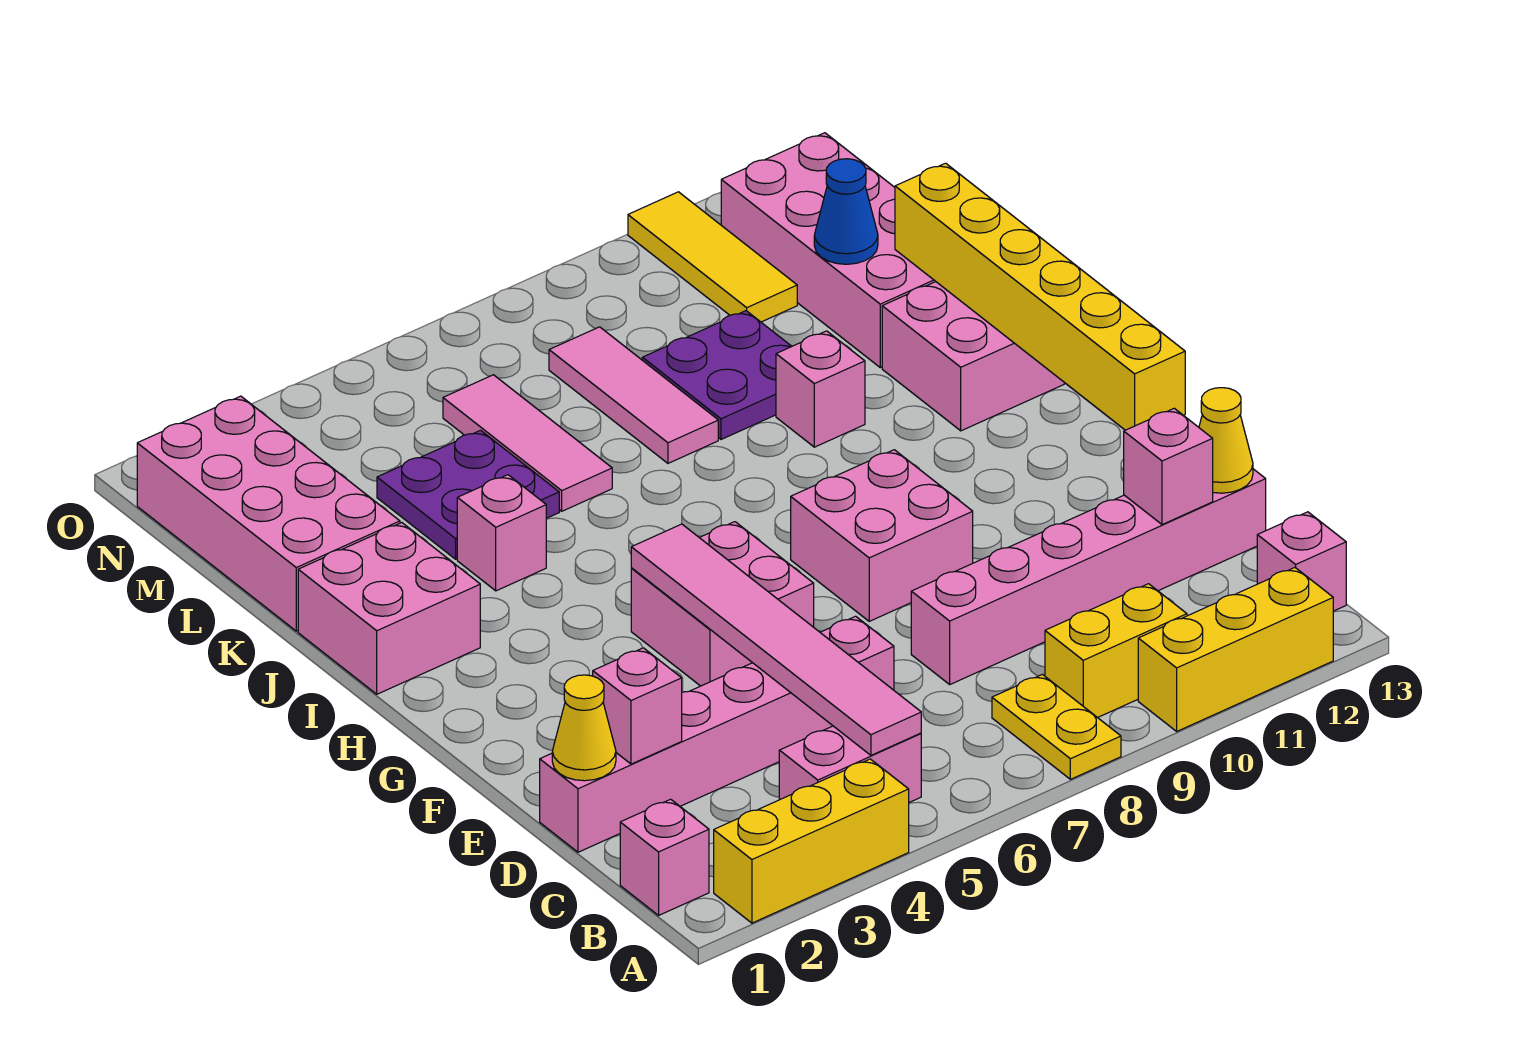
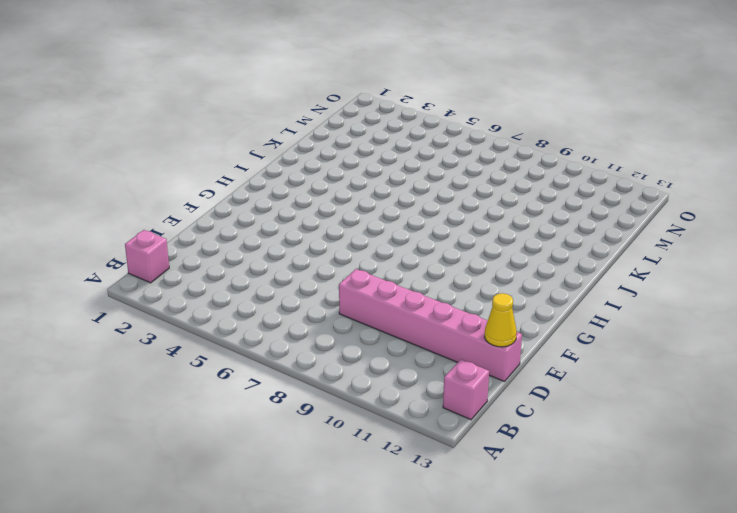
none -> yellow 1x3 brick [714,759,909,923]
none -> yellow 1x2 plate [992,674,1121,779]
none -> yellow 1x3 brick [1138,568,1333,731]

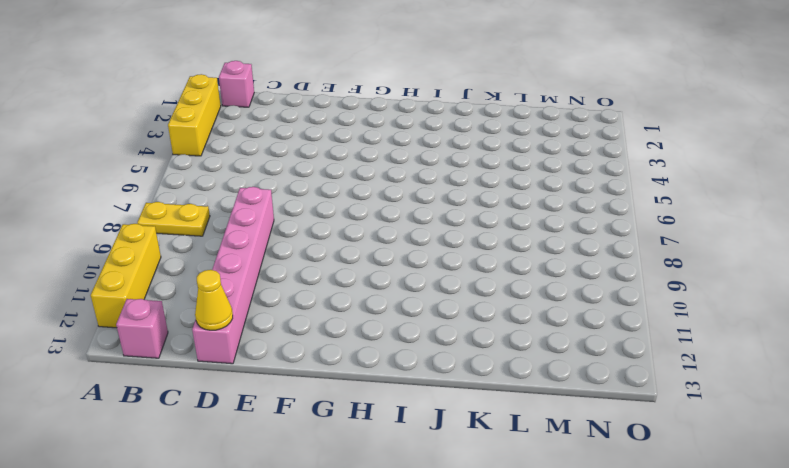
none -> pink 1x2 brick [779,726,921,802]
none -> yellow 1x2 brick [1045,584,1187,718]
none -> pink 1x6 brick [540,616,894,852]

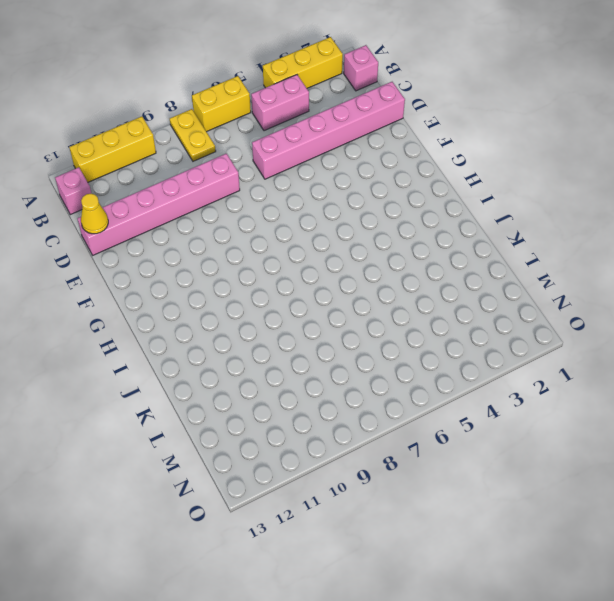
yellow 1x2 brick [192,76,251,132] -> yellow 1x2 brick moved to [1045,584,1187,718]
none -> pink 2x2 brick [631,522,814,686]
none -> pink 2x2 brick [791,450,973,621]
none -> pink 2x2 brick [298,523,480,694]

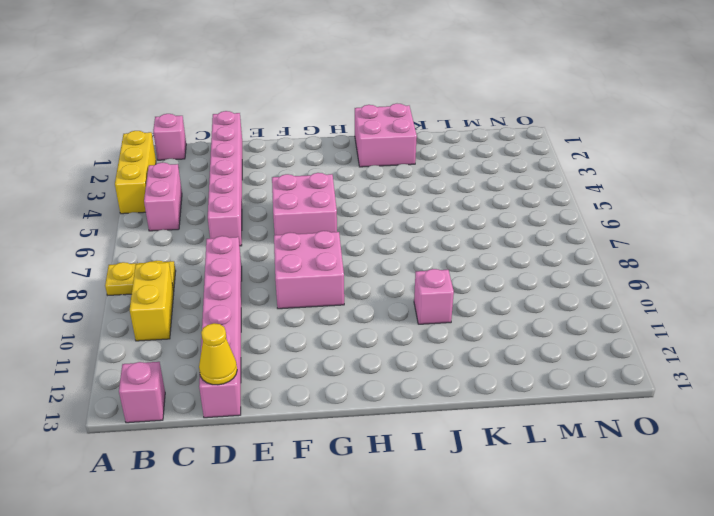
none -> yellow 1x3 brick [1138,568,1333,731]
none -> pink 2x2 brick [882,282,1064,431]
none -> pink 1x1 brick [457,475,546,591]

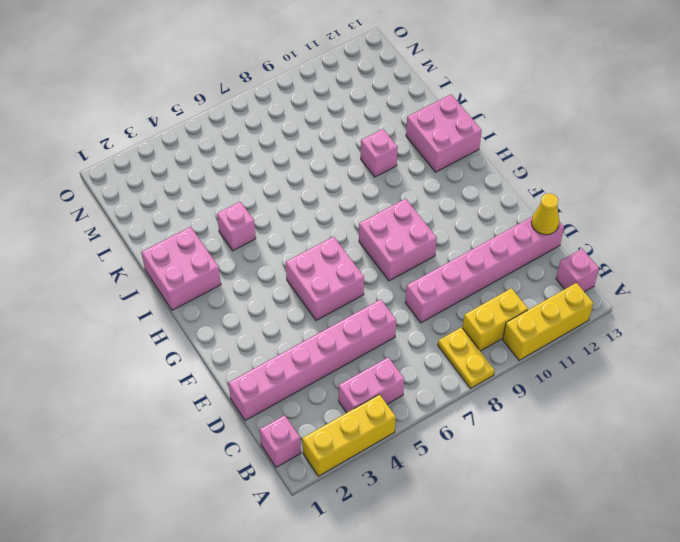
none -> pink 2x4 brick [137,396,400,631]
none -> purple 2x2 plate [377,430,559,559]
none -> pink 1x3 tile [443,375,612,511]

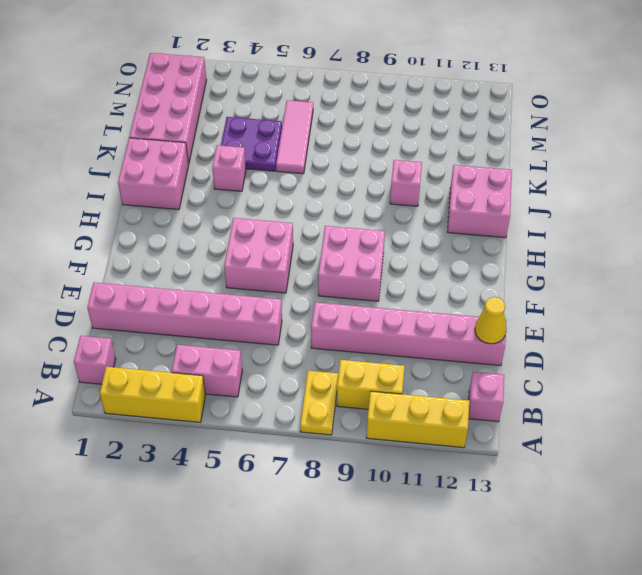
none -> pink 1x3 tile [549,327,718,463]
none -> purple 2x2 plate [642,311,792,439]
none -> pink 2x4 brick [721,133,936,368]

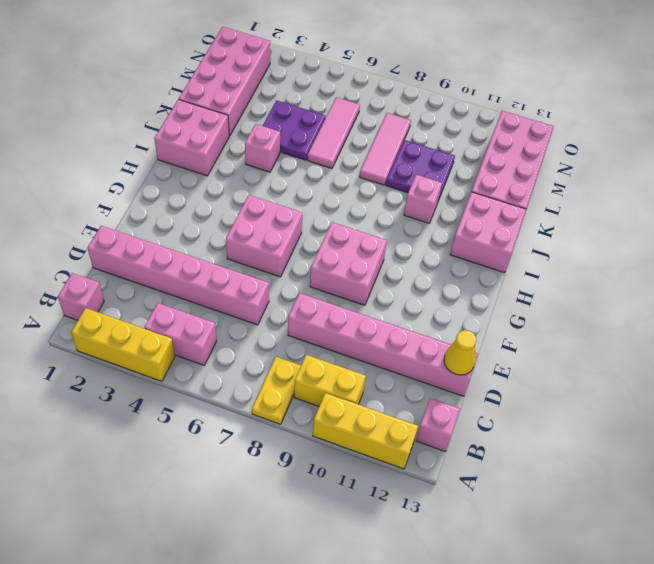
none -> yellow 1x3 tile [628,192,797,322]
none -> pink 1x6 tile [631,524,921,755]
none -> yellow 1x1 cone [552,675,616,781]

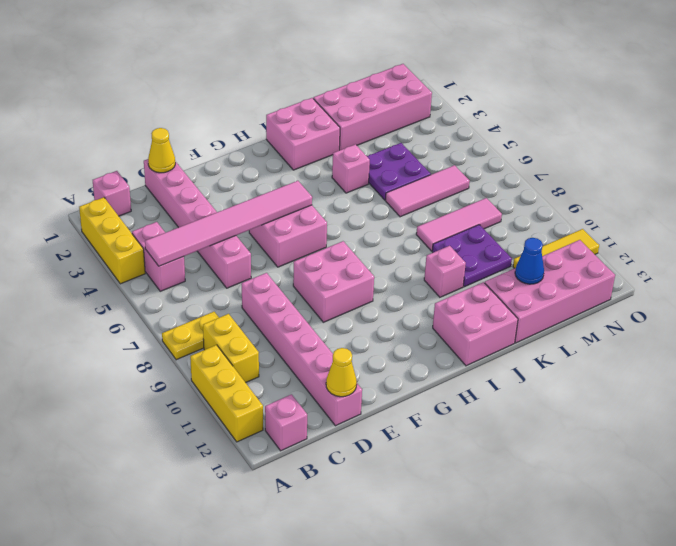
none -> pink 1x1 brick [593,648,682,764]
none -> pink 1x1 brick [1124,408,1213,525]
none -> yellow 1x6 brick [895,163,1185,430]

